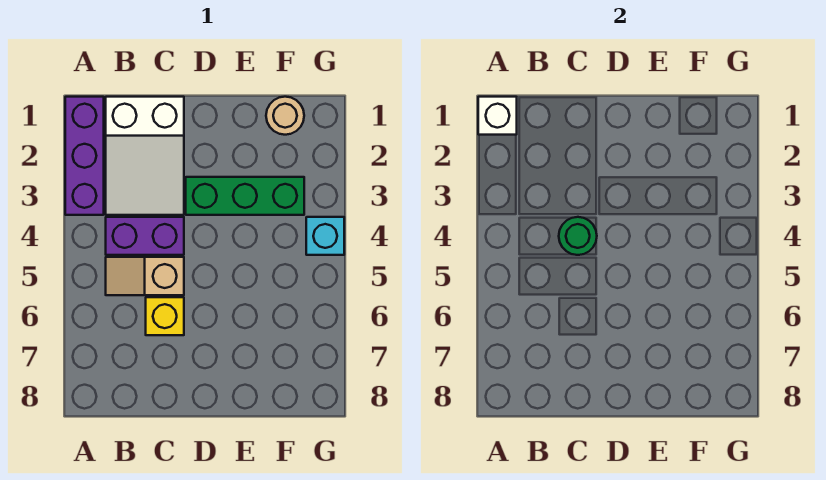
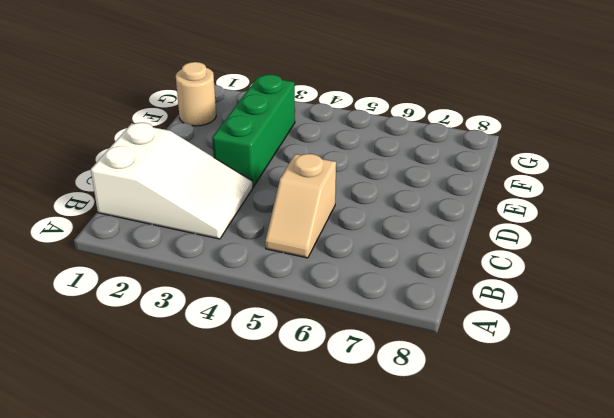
none -> purple 1x3 brick [65,97,104,215]
none -> purple 1x2 brick [106,217,184,255]

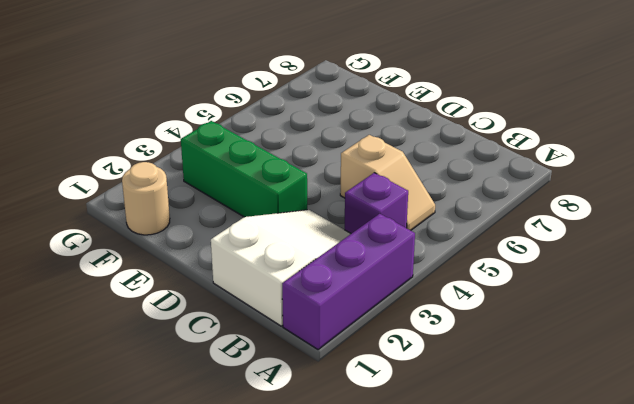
purple 1x1 brick [345,173,408,234] -> purple 1x2 brick [106,217,184,255]
none -> yellow 1x1 brick [146,297,184,335]
none -> cyan 1x1 brick [306,217,344,255]

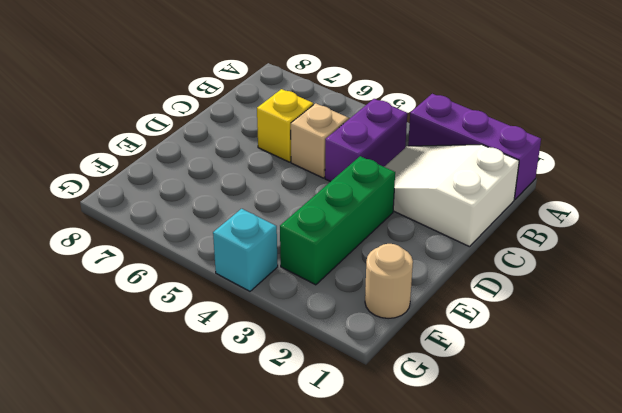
none -> white 1x1 brick [478,97,517,135]
none -> green 1x1 round brick [559,217,597,255]

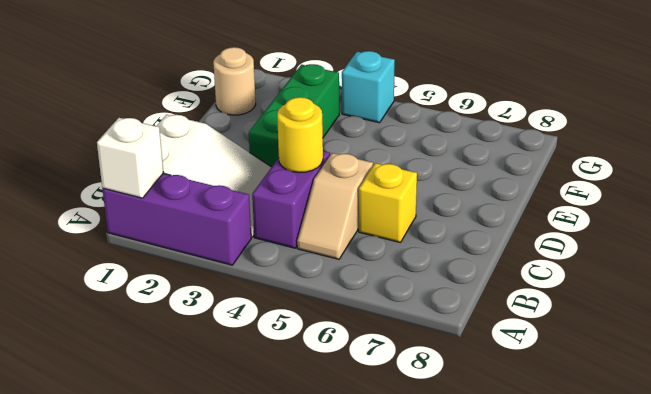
yellow 1x1 round brick [277,97,323,173] -> green 1x1 round brick [559,217,597,255]

